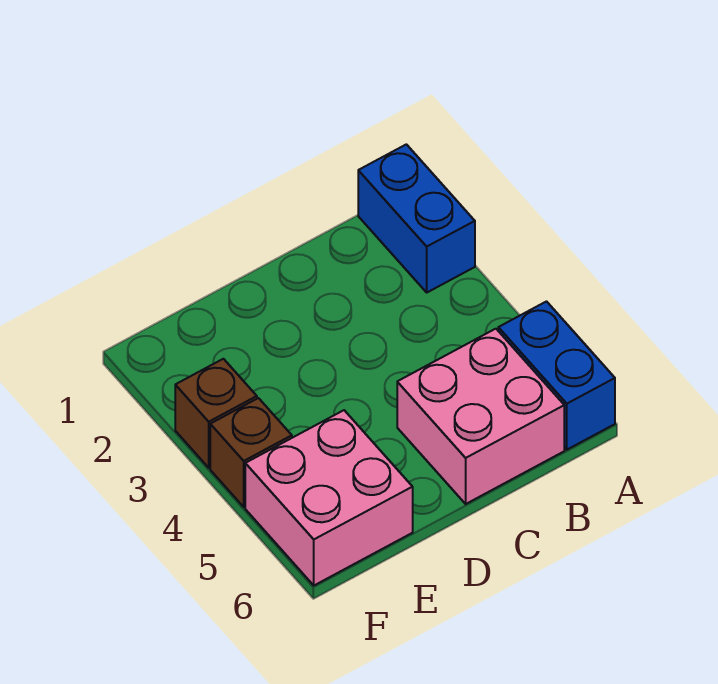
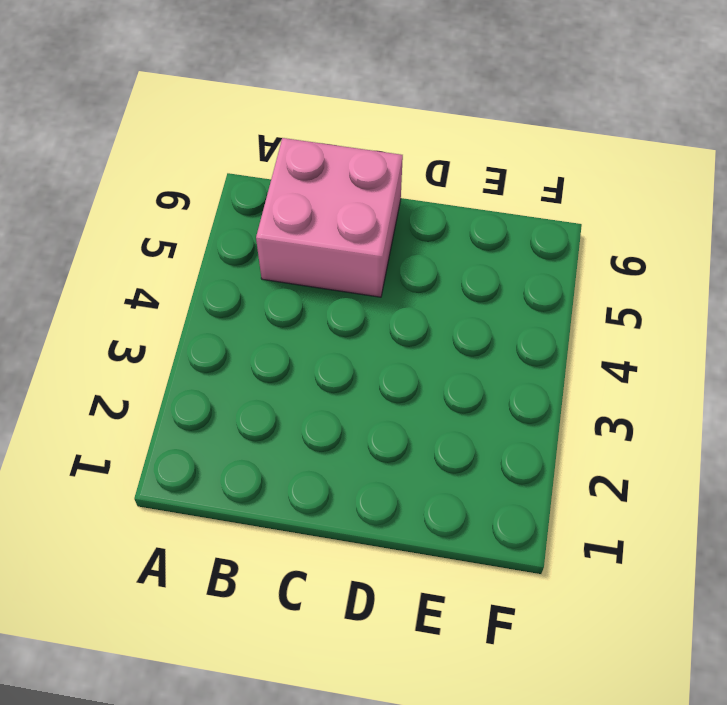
none -> blue 1x2 brick [358,144,475,292]
none -> blue 1x2 brick [498,302,615,450]

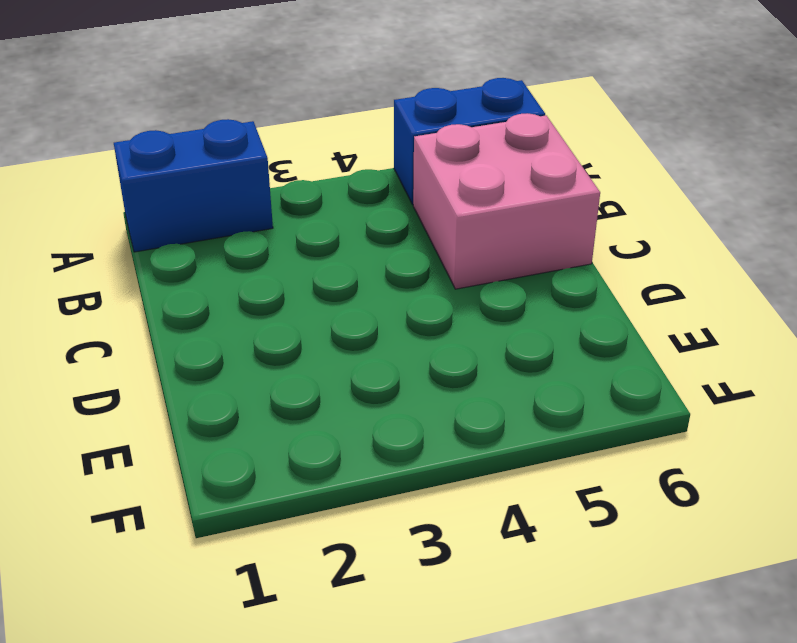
none -> pink 2x2 brick [245,410,413,585]
none -> brown 1x1 brick [175,359,257,468]

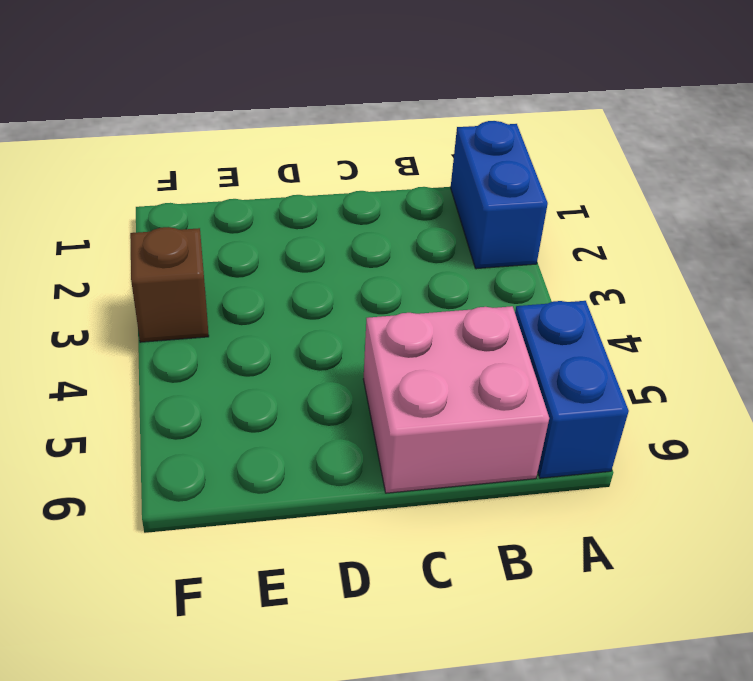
none -> pink 2x2 brick [245,410,413,585]
none -> brown 1x1 brick [210,398,292,507]

